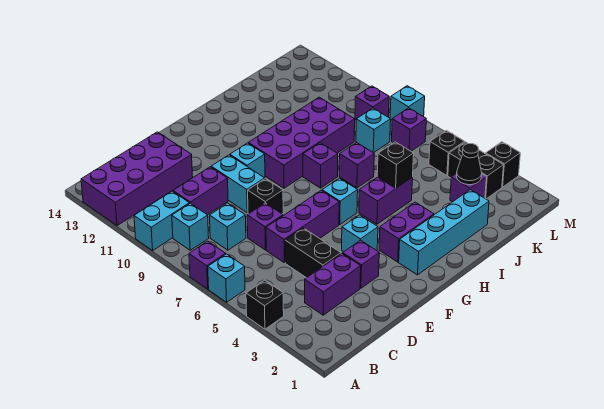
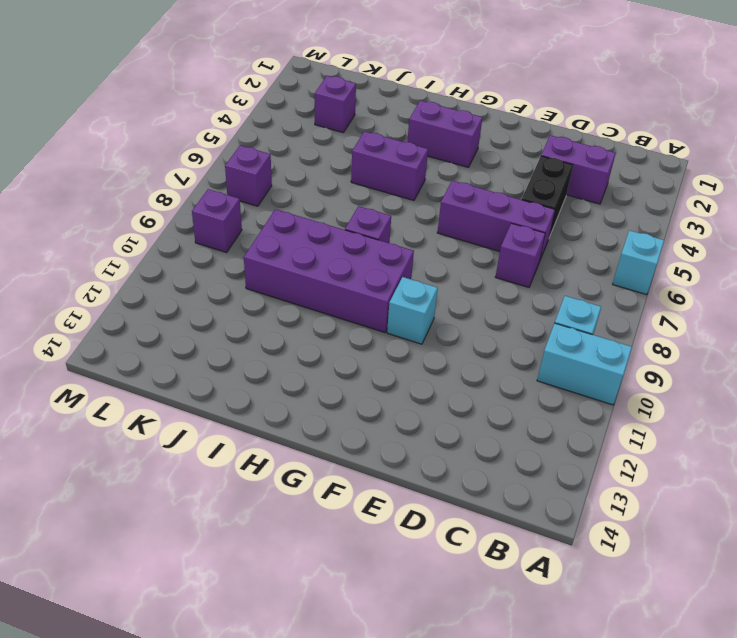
none -> black 1x1 brick [246,280,284,329]
none -> purple 1x1 brick [189,241,226,289]
none -> purple 2x4 brick [81,132,193,226]
none -> cyan 1x1 brick [210,203,246,250]

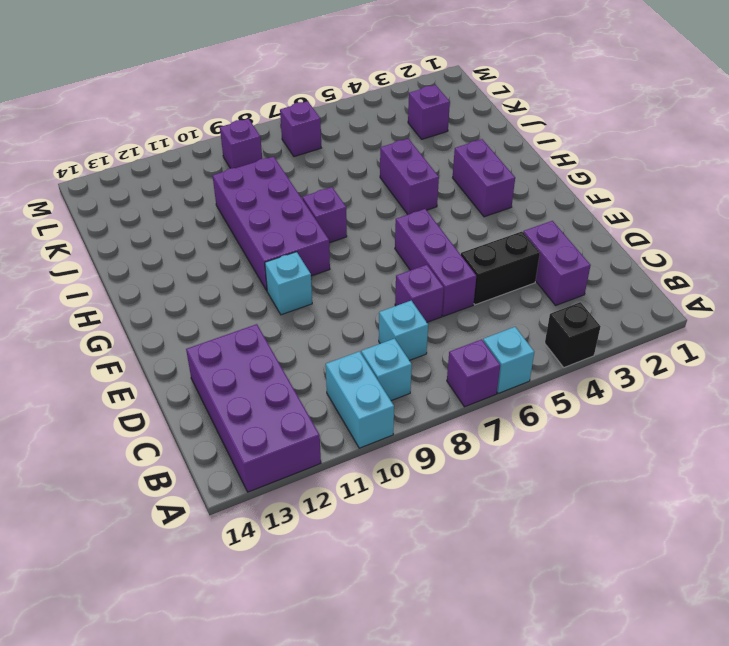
none -> purple 1x2 brick [173,167,228,215]
none -> purple 1x1 brick [343,240,379,288]
none -> black 1x1 brick [248,179,283,214]
none -> cyan 1x2 brick [211,155,265,213]

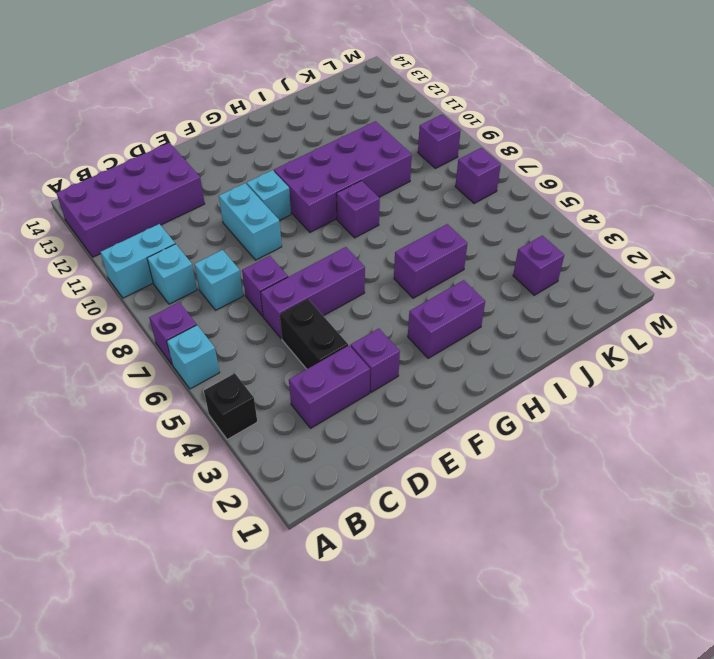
none -> purple 1x2 brick [173,167,228,215]
none -> black 1x1 brick [248,179,283,214]
none -> cyan 1x1 brick [342,215,378,252]
none -> cyan 1x4 brick [399,190,489,275]

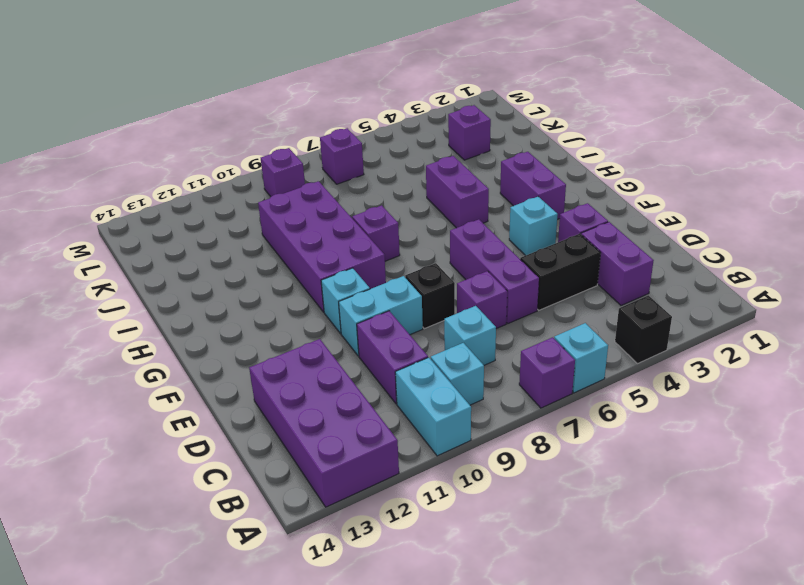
none -> cyan 1x4 brick [399,190,489,275]
none -> cyan 1x1 brick [322,178,358,224]
none -> purple 1x1 brick [339,142,374,188]
none -> cyan 1x1 brick [356,108,391,153]

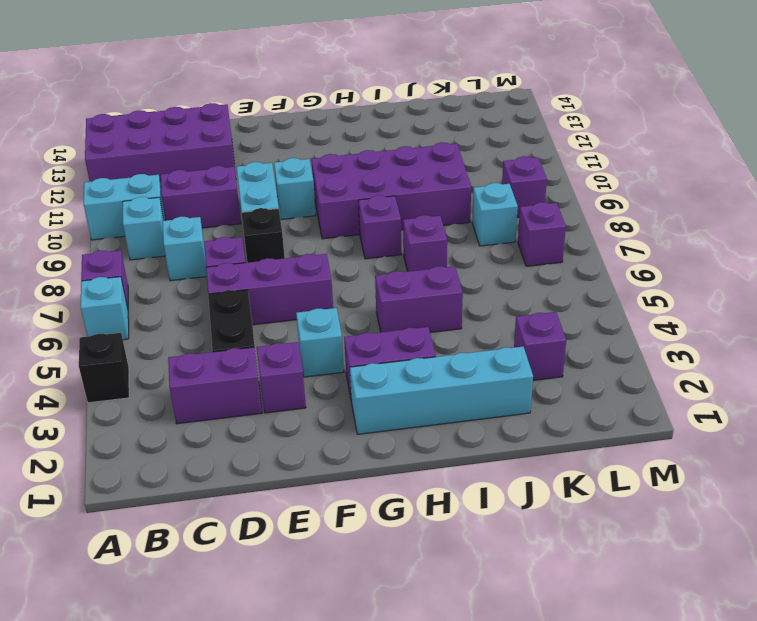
none -> cyan 1x1 brick [322,178,358,224]
none -> black 1x2 brick [448,142,504,199]
none -> black 1x1 brick [429,130,465,175]
none -> black 1x1 brick [486,142,520,187]

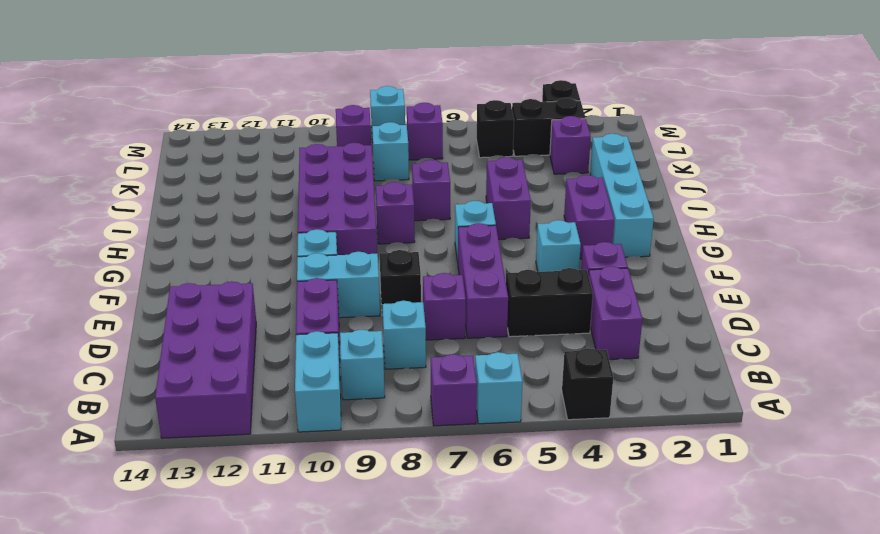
none -> black 1x1 brick [377,142,414,188]
none -> black 1x1 cone [457,144,482,185]

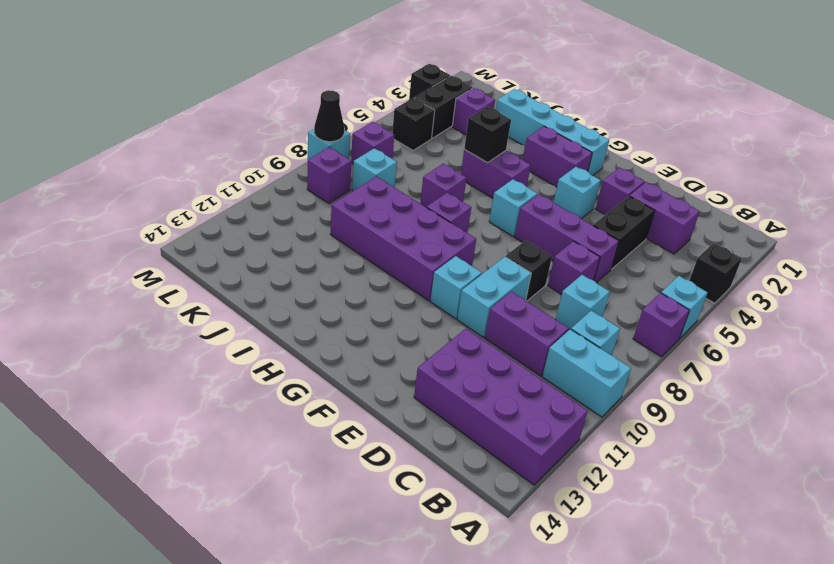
black 1x1 cone [314,90,344,142] -> black 1x1 cone moved to [457,144,482,185]

